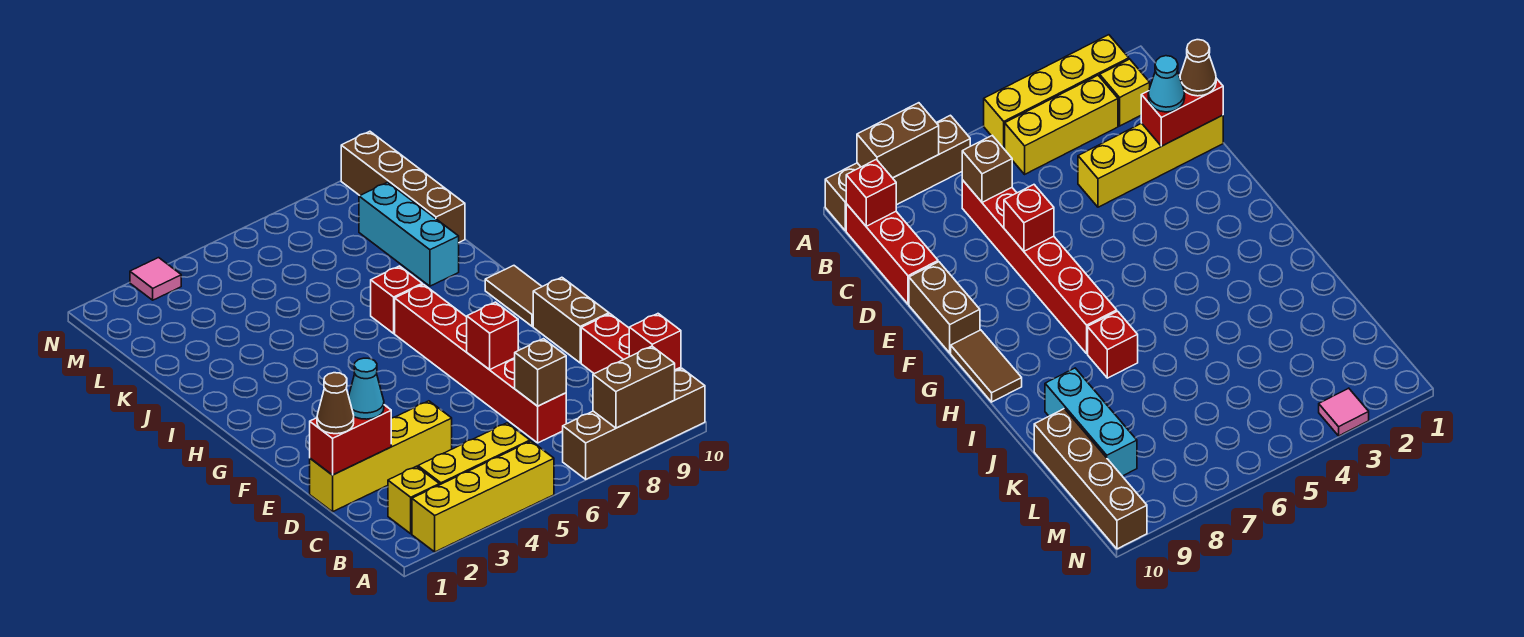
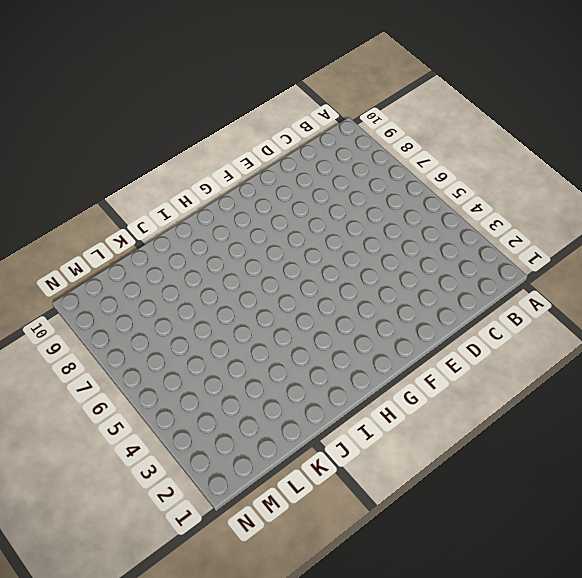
none -> yellow 1x4 brick [412,441,554,552]
none -> brown 1x4 brick [563,369,705,479]
none -> yellow 1x1 brick [388,466,439,534]

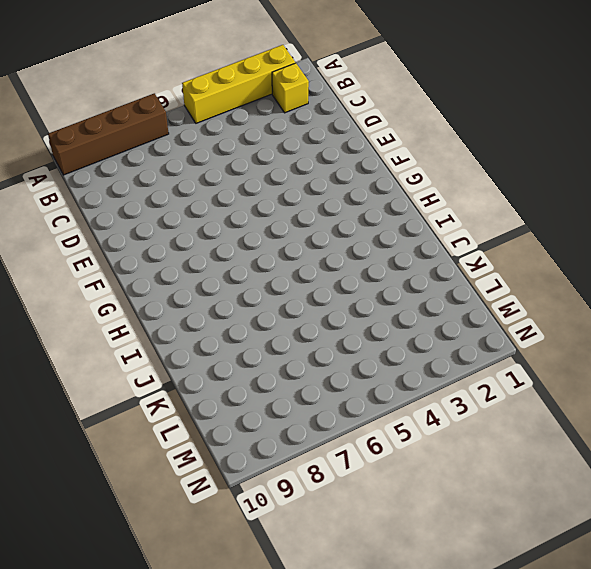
none -> yellow 1x3 brick [418,423,530,485]
none -> red 1x3 brick [581,314,681,374]
none -> red 1x6 brick [395,284,566,443]

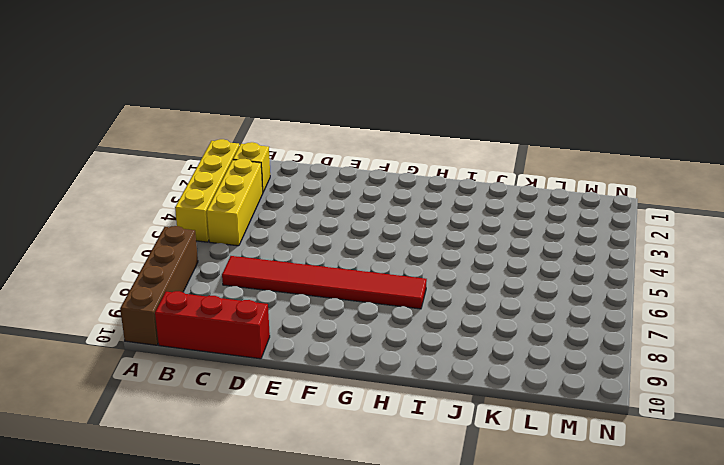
red 1x6 tile [222,256,427,309] -> red 1x6 brick [395,284,566,443]
none -> yellow 1x4 brick [310,401,452,512]
none -> brown 1x2 brick [533,277,609,363]
none -> brown 1x2 tile [485,266,542,326]

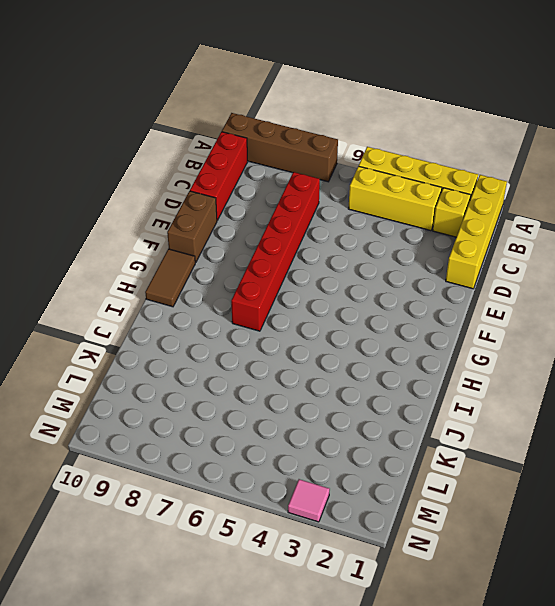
yellow 1x4 brick [446,175,507,289] -> yellow 1x4 brick turned to [310,401,452,512]
none -> red 1x1 brick [371,266,422,333]
none -> cyan 1x3 brick [359,182,459,286]
none -> brown 1x4 brick [341,131,465,242]

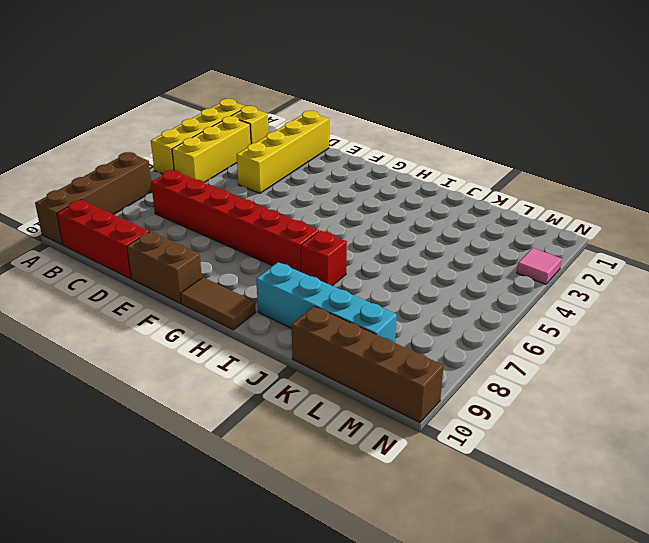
cyan 1x4 brick [256,262,397,343] -> cyan 1x3 brick [359,182,459,286]
none -> brown 1x2 brick [593,346,675,428]
none -> red 1x1 brick [629,314,681,370]
none -> brown 1x1 brick [515,339,566,406]

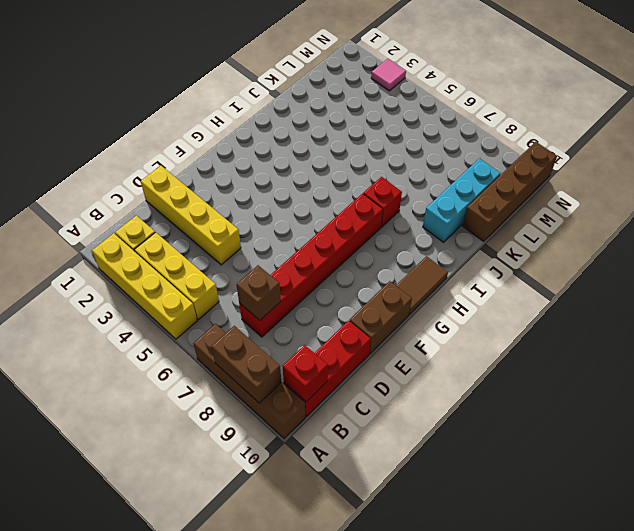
none -> red 1x2 brick [310,405,391,475]
none -> red 1x1 brick [467,302,518,370]
none -> brown 1x1 cone [317,373,354,434]

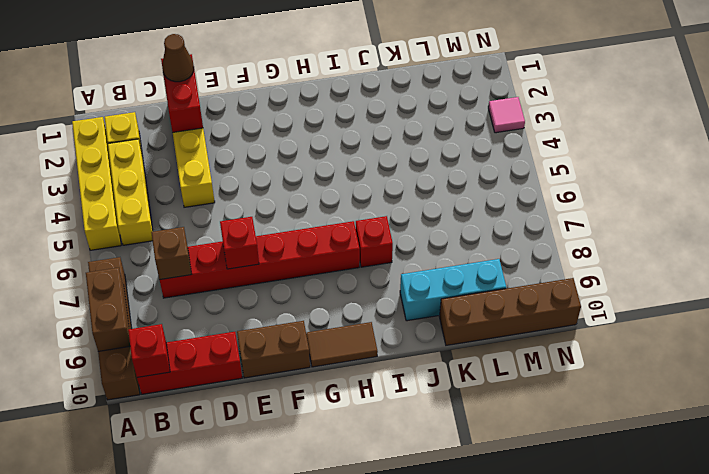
none -> cyan 1x1 cone [349,358,384,419]

